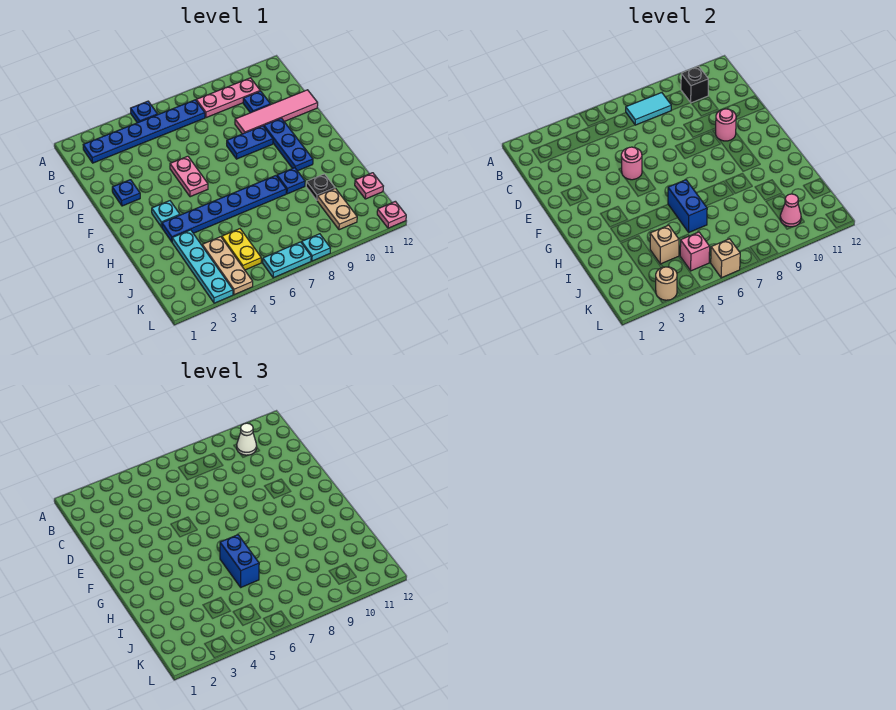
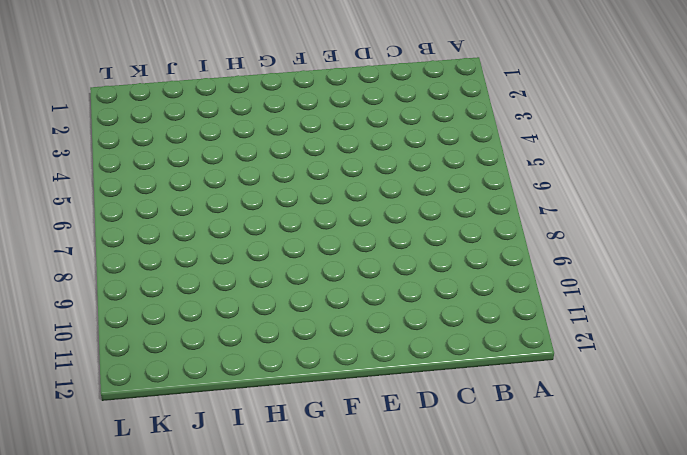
none -> blue 1x1 plate [131,101,158,123]
none -> blue 1x6 plate [83,100,205,163]
none -> pink 1x3 plate [196,78,260,118]
none -> blue 1x1 plate [243,91,271,113]

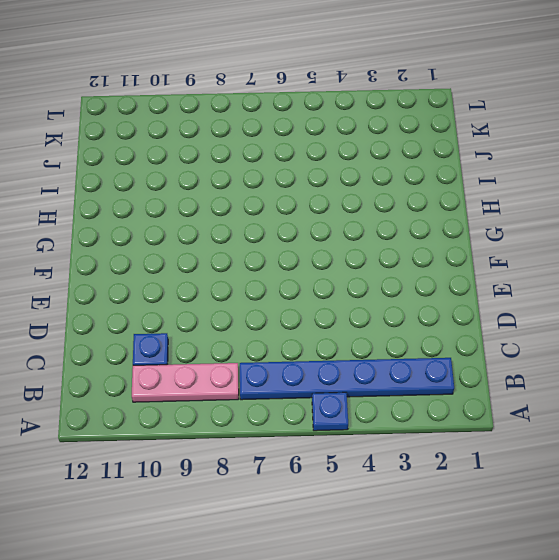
none -> pink 1x4 tile [235,90,318,134]
none -> blue 1x1 plate [112,180,140,206]
none -> pink 1x2 plate [170,156,208,197]
none -> blue 1x2 plate [227,126,273,159]

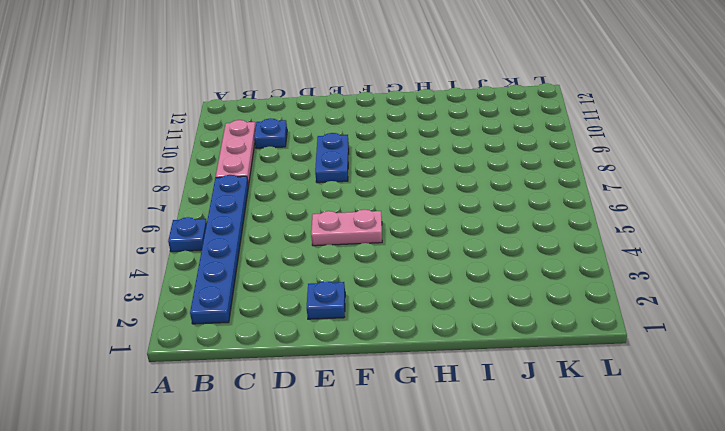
none -> pink 1x4 tile [235,90,318,134]
none -> blue 1x3 plate [264,118,313,171]
none -> cyan 1x1 plate [152,201,180,227]
none -> blue 1x6 plate [162,176,286,242]

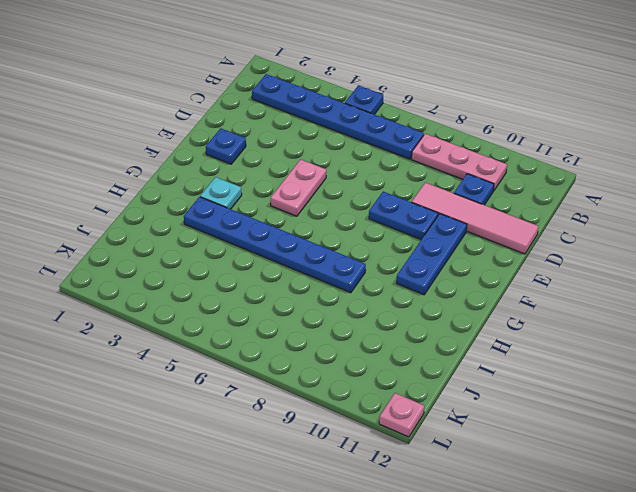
none -> blue 1x1 plate [277,168,305,194]
none -> cyan 1x4 plate [172,230,233,303]
none -> black 1x1 plate [306,174,335,200]
none -> tan 1x3 plate [202,237,253,295]

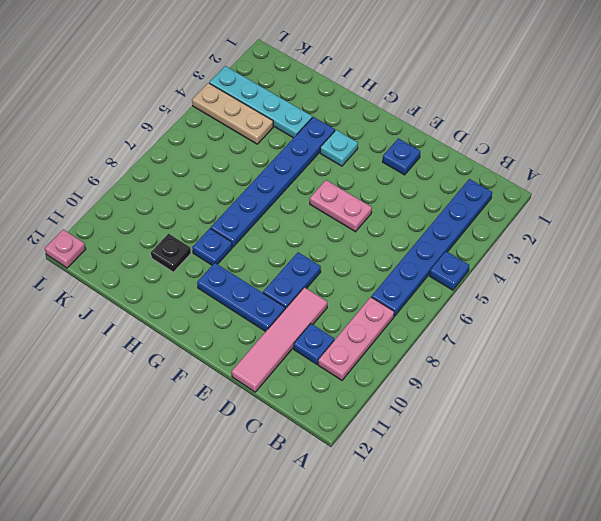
none -> yellow 1x2 plate [222,229,261,270]
none -> tan 1x2 plate [317,188,357,230]
none -> pink 1x1 plate [355,173,383,199]
none -> cyan 1x2 plate [263,242,311,278]

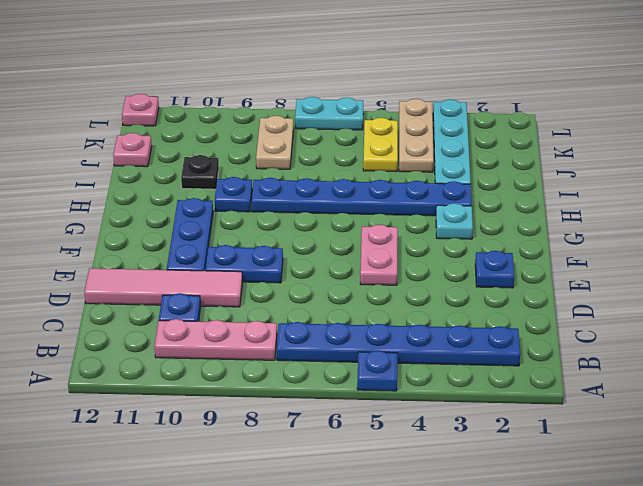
tan 1x2 plate [256,116,293,169] -> tan 1x2 plate moved to [317,188,357,230]
none -> cyan 1x1 plate [302,234,331,261]
none -> cyan 1x2 tile [626,93,671,125]
none -> black 1x1 brick [681,66,708,103]
none -> pink 1x1 round brick [621,147,642,180]

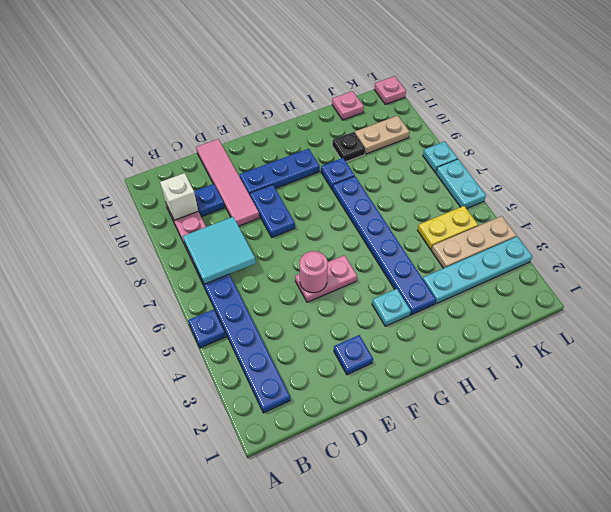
cyan 2x2 tile [183,217,256,284] -> cyan 1x2 tile [626,93,671,125]
white 1x1 brick [160,173,198,220] -> black 1x1 brick [681,66,708,103]
none -> pink 1x1 round brick [716,109,736,141]
none -> blue 1x2 brick [668,180,707,232]
none -> tan 1x1 brick [650,225,679,264]
none -> pink 1x1 brick [680,232,710,271]

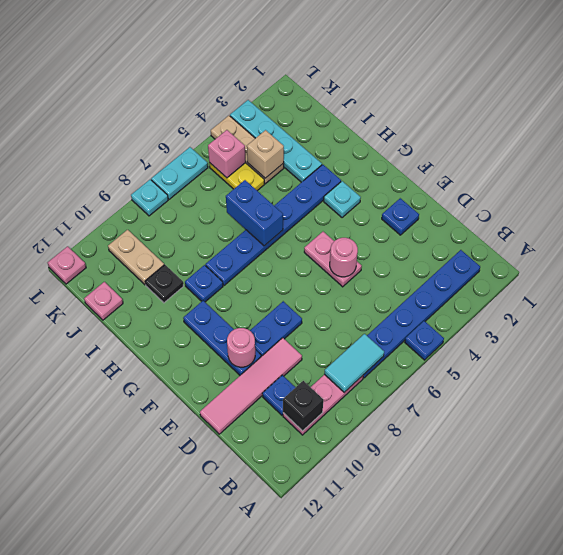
none -> pink 1x1 cone [780,194,801,227]
none -> tan 1x1 round brick [656,267,677,300]
none -> tan 1x1 brick [711,239,740,278]
none -> white 1x1 cone [237,423,257,455]

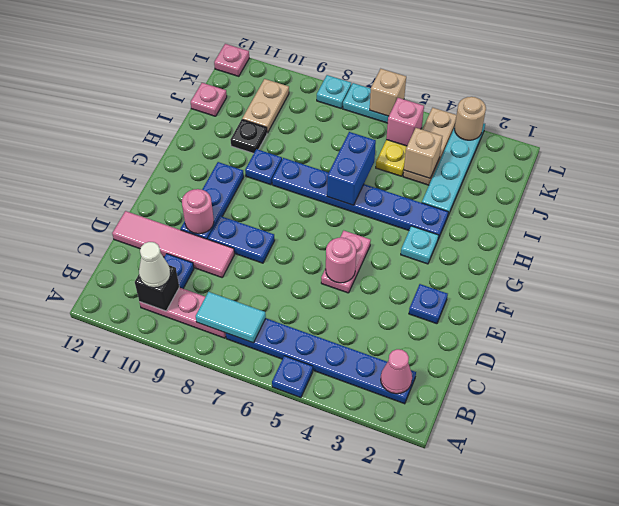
pink 1x1 cone [381,349,412,394] -> pink 1x1 cone moved to [780,194,801,227]
none -> blue 1x2 brick [220,535,259,587]

